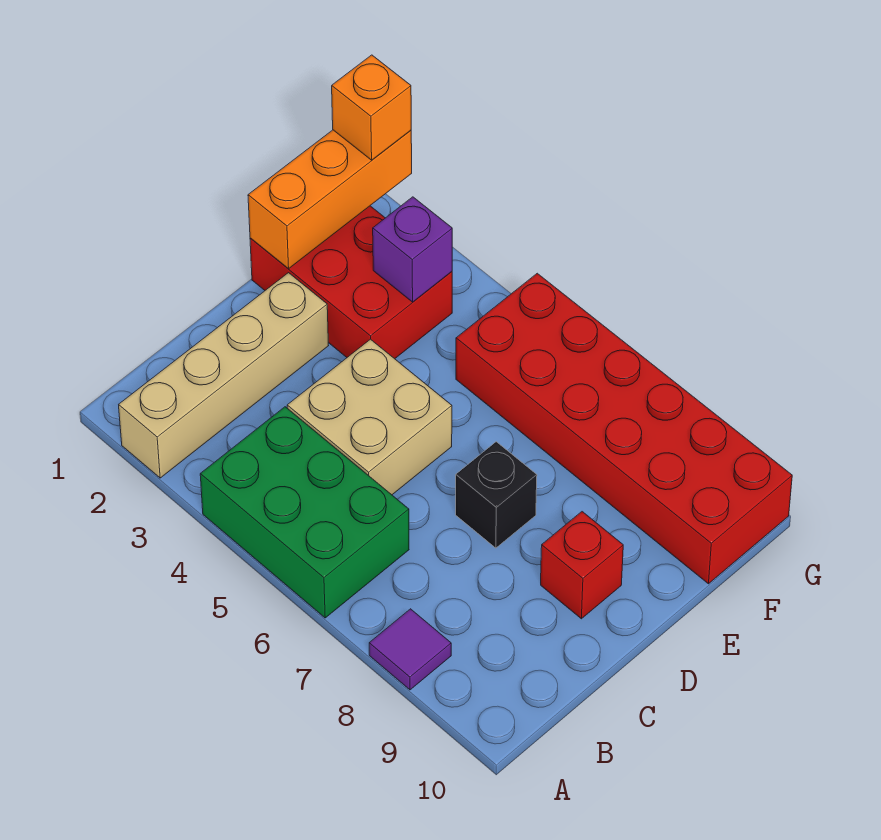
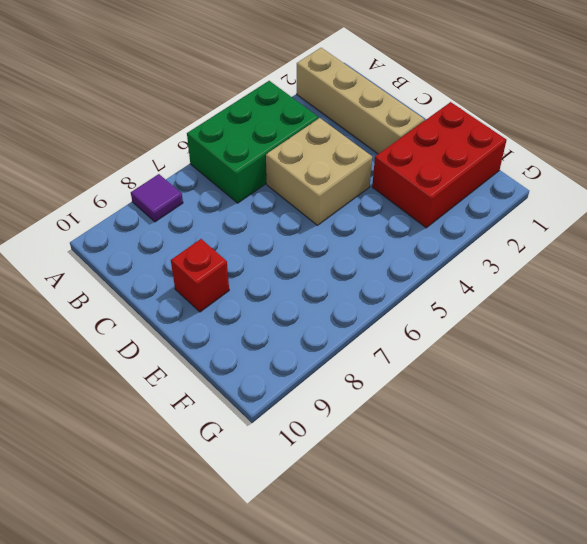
none -> black 1x1 brick [456,442,537,548]
none -> red 2x6 brick [456,273,792,584]

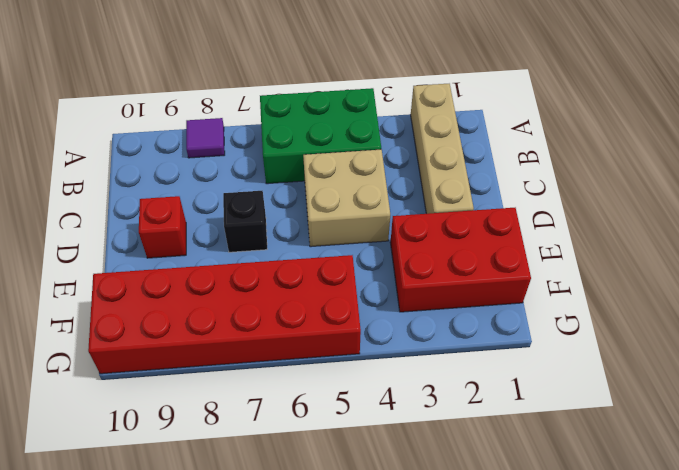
none -> orange 1x3 brick [248,130,412,269]
none -> purple 1x1 brick [373,197,452,302]

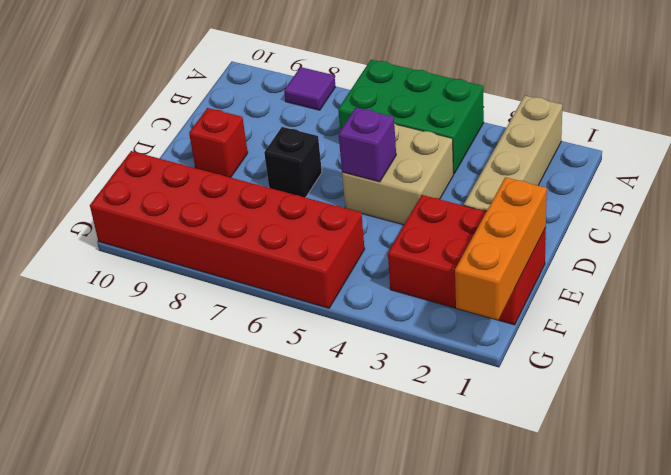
purple 1x1 brick [339,107,396,182] -> purple 1x1 brick moved to [373,197,452,302]
none -> orange 1x1 brick [332,55,411,160]

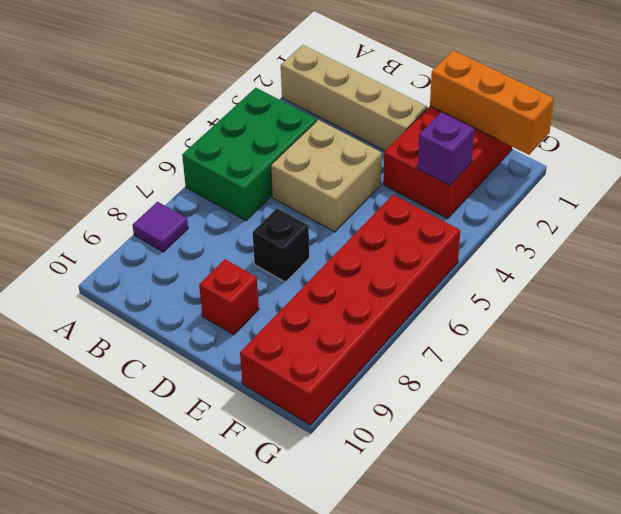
none -> orange 1x1 brick [332,55,411,160]

